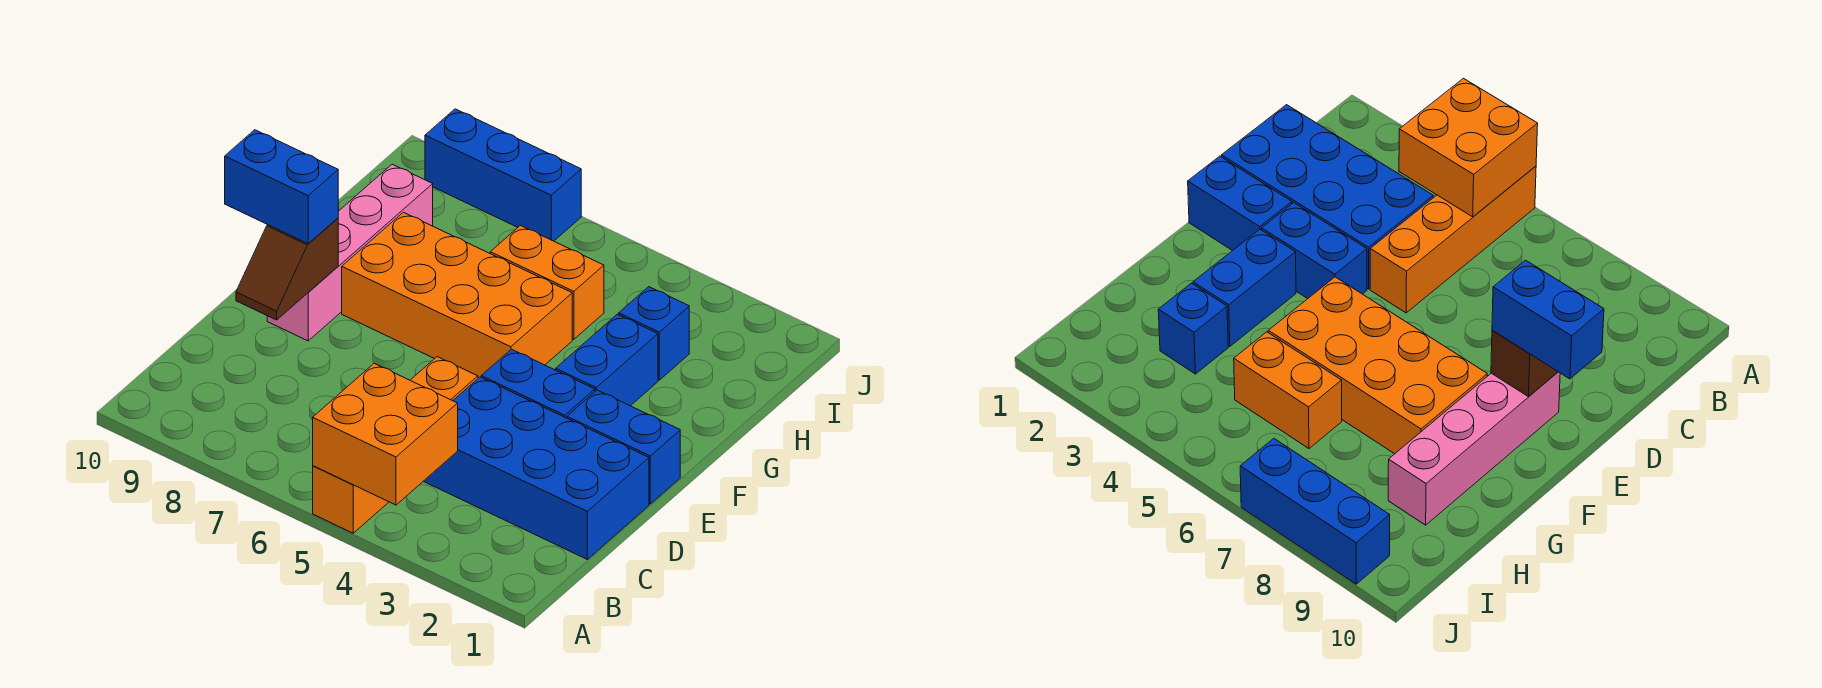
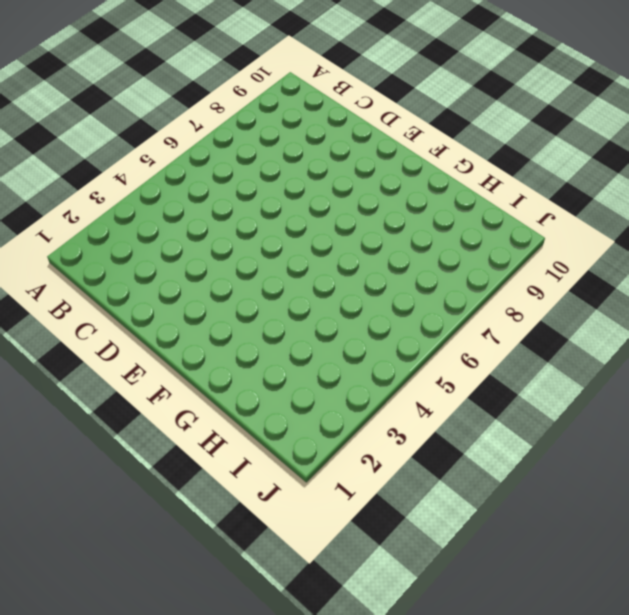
none -> orange 1x4 brick [313,357,478,533]
none -> blue 2x4 brick [424,377,649,559]
none -> blue 1x2 brick [567,390,680,504]

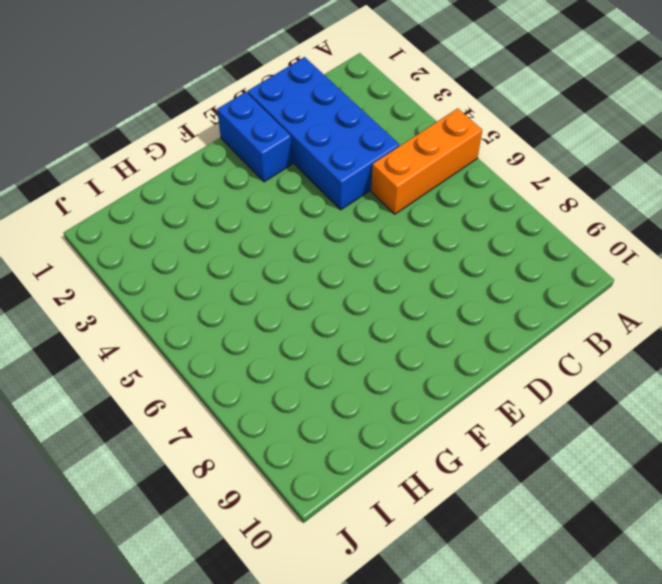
orange 1x3 brick [371,108,482,214] -> orange 1x4 brick [313,357,478,533]
none -> blue 1x2 brick [481,349,595,418]
none -> pink 1x4 brick [267,164,433,341]
none -> blue 1x2 brick [556,314,658,406]

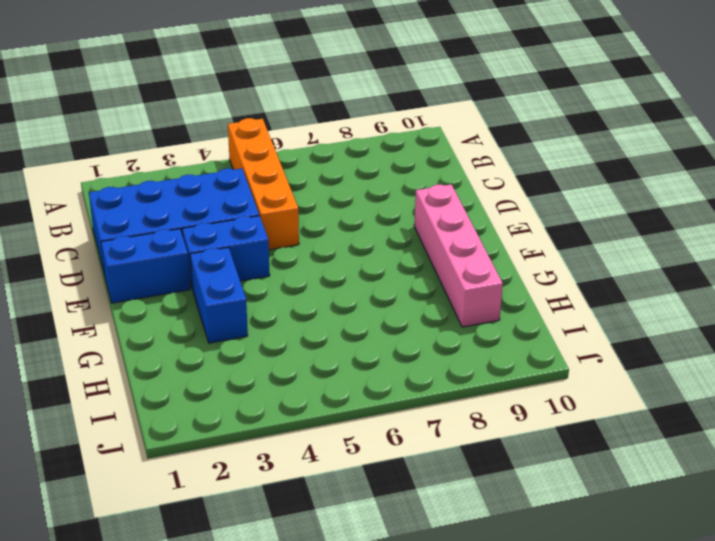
none -> orange 2x4 brick [342,212,572,378]
none -> blue 1x1 brick [619,287,689,380]
none -> orange 1x2 brick [490,226,604,339]

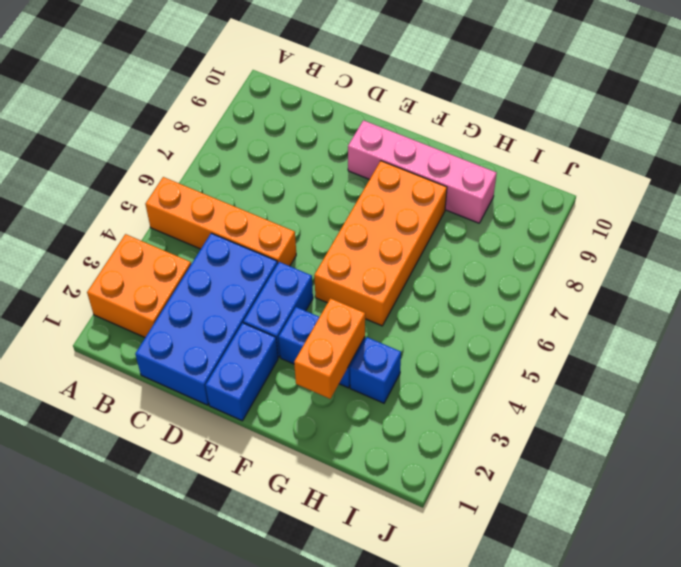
orange 2x2 brick [87,234,191,337] -> orange 2x2 brick moved to [313,363,458,505]
orange 1x2 brick [294,298,365,399] -> orange 1x2 brick moved to [490,226,604,339]
none -> blue 1x3 brick [425,109,581,241]
none -> brown 1x2 slope [236,218,338,320]
none -> blue 1x2 brick [225,130,338,244]

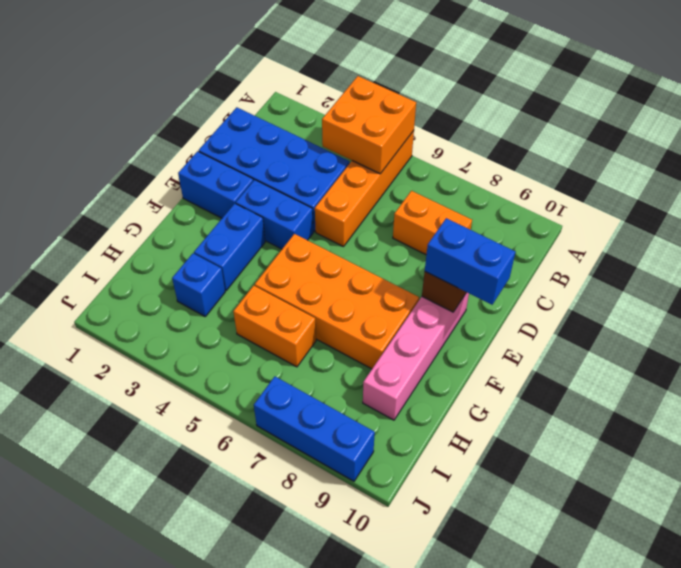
orange 1x2 brick [393,191,472,254] -> none

